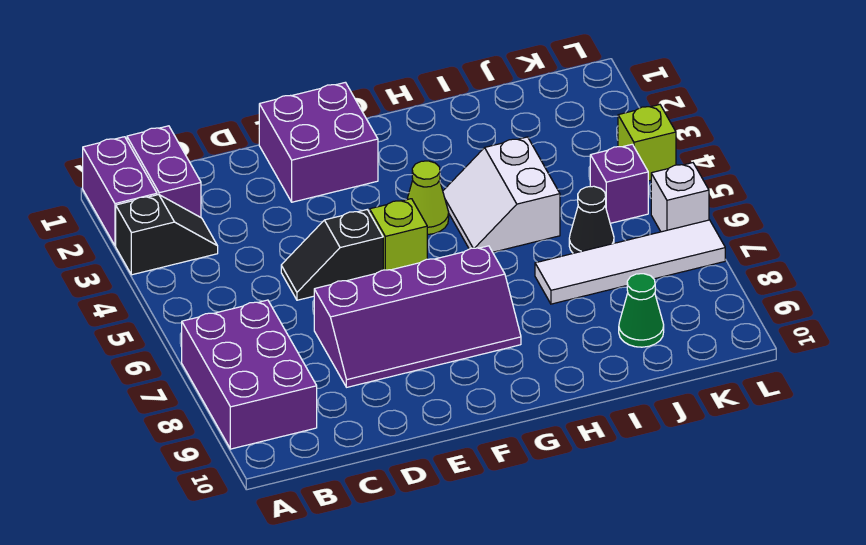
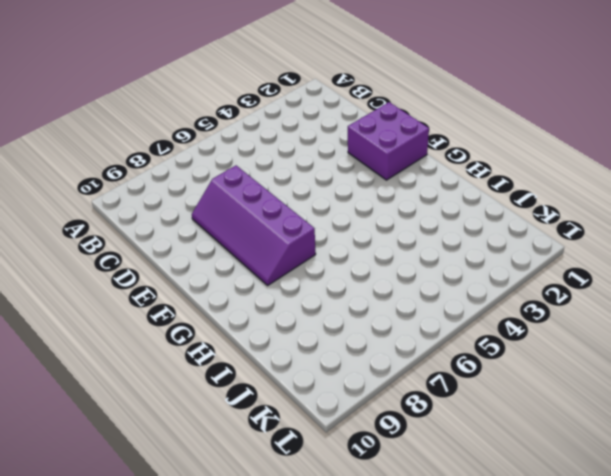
none -> purple 1x2 brick [83,137,157,246]
none -> black 1x2 slope [116,195,218,275]
none -> purple 2x3 brick [182,300,317,449]

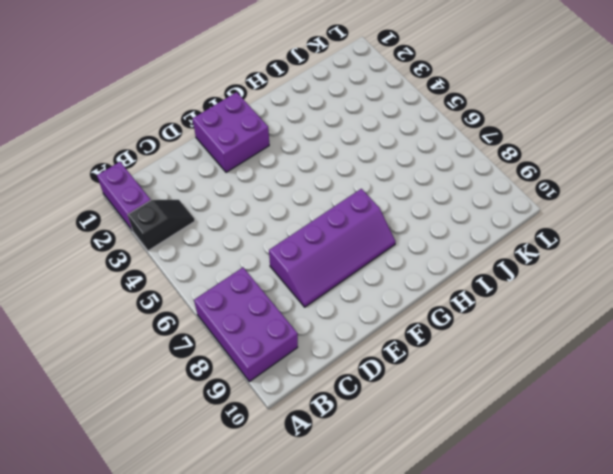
none -> purple 1x2 brick [127,126,201,217]
none -> black 1x2 slope [281,210,383,300]
none -> lime 1x1 brick [370,199,427,270]

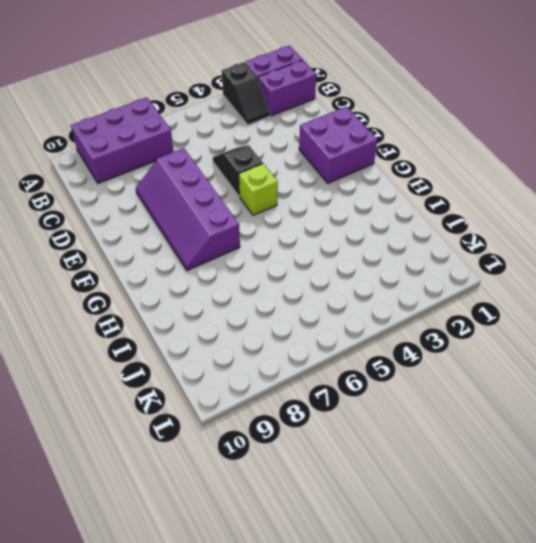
none -> lime 1x1 cone [407,161,449,235]
none -> white 2x2 slope [443,137,560,252]
none -> white 1x4 tile [535,220,725,304]

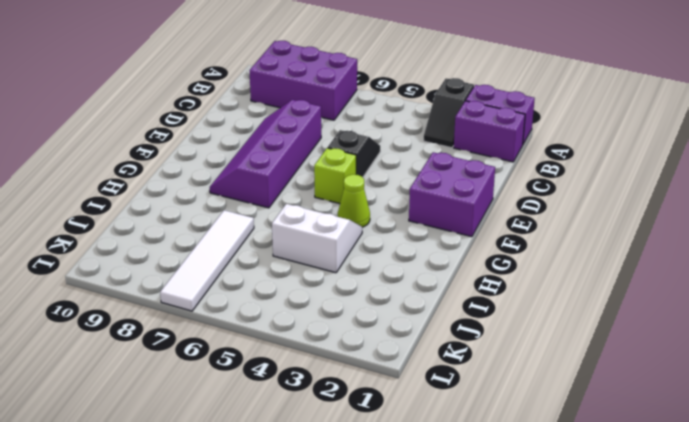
none -> black 1x1 cone [569,186,614,253]
none -> green 1x1 cone [619,274,664,347]
none -> purple 1x1 brick [590,144,648,223]

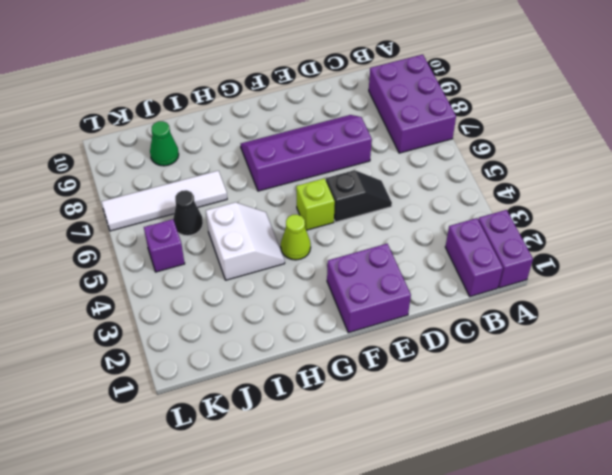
none -> black 1x2 slope [116,195,218,275]
none -> lime 1x1 brick [618,105,676,181]
none -> white 1x1 brick [651,163,709,232]

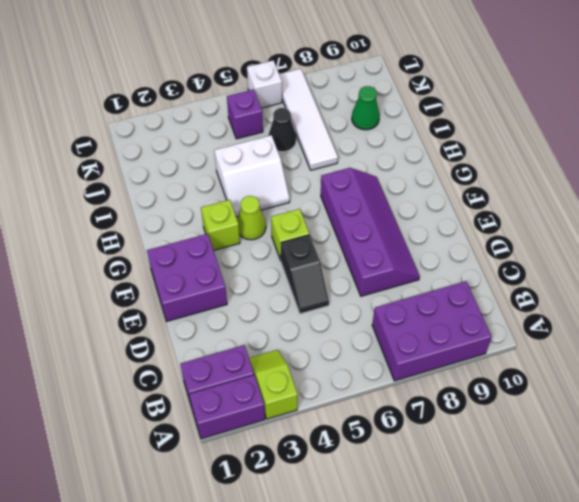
lime 1x2 slope [249,350,298,419] -> black 1x2 slope [116,195,218,275]
lime 1x1 brick [201,200,240,250] -> lime 1x1 brick moved to [618,105,676,181]

